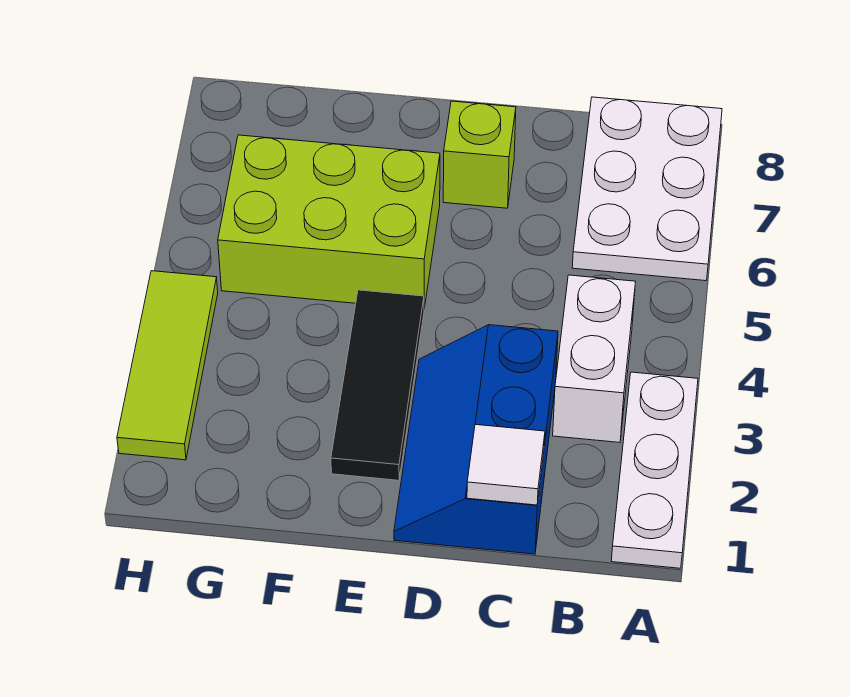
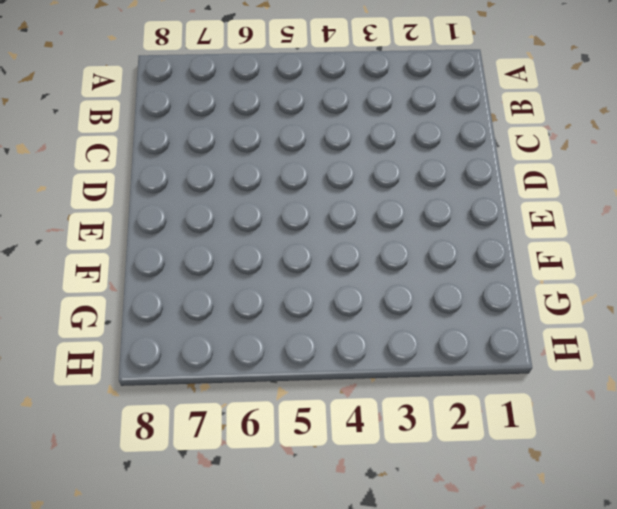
none -> white 1x3 plate [611,372,698,568]
none -> white 2x3 plate [572,97,722,281]

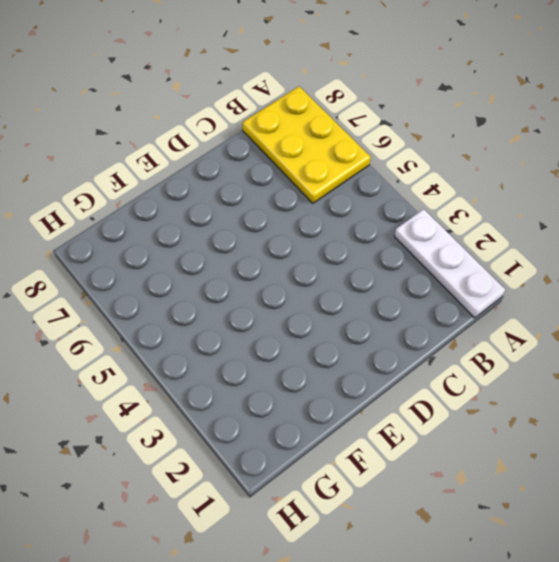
yellow 2x3 plate [243,87,371,203] -> white 2x3 plate [572,97,722,281]
none -> white 1x2 brick [553,275,635,443]
none -> blue 2x3 slope [394,325,558,554]

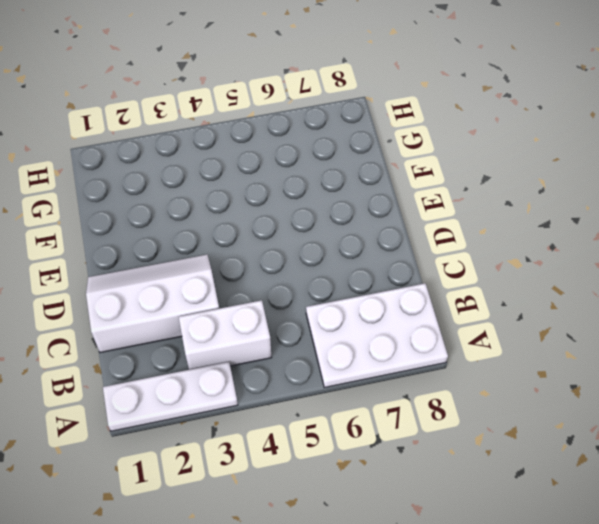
white 2x3 slope [86,255,219,353] -> blue 2x3 slope [394,325,558,554]
none -> lime 1x1 brick [443,101,516,208]
none -> black 1x3 tile [331,290,424,480]

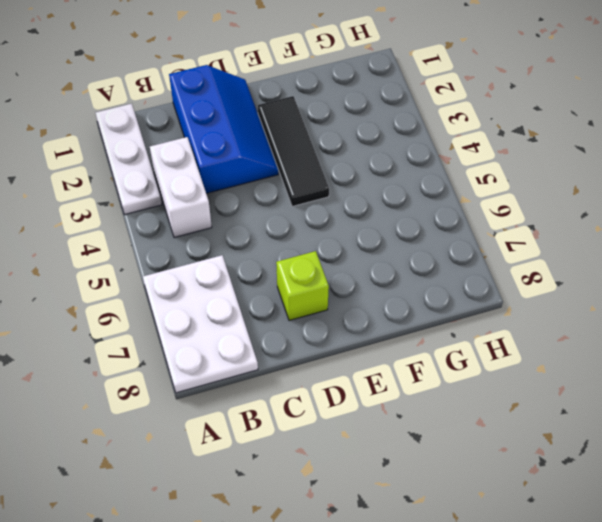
none -> lime 2x3 brick [218,135,440,308]
none -> lime 1x3 tile [117,271,218,460]

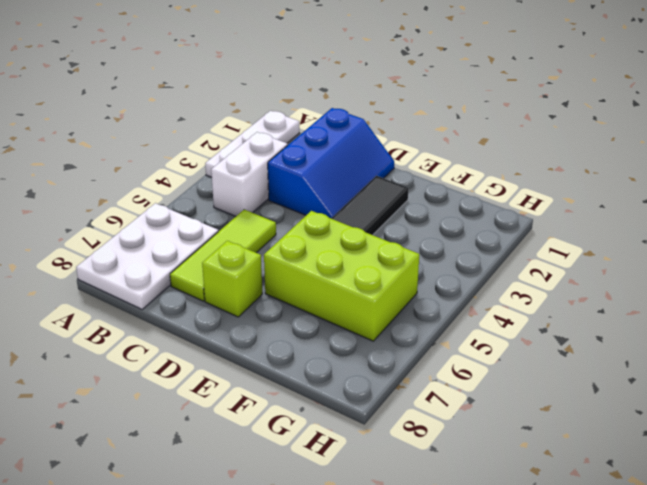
lime 1x3 tile [170,210,276,301] -> lime 1x3 tile moved to [117,271,218,460]
none -> white 1x1 tile [467,424,545,505]

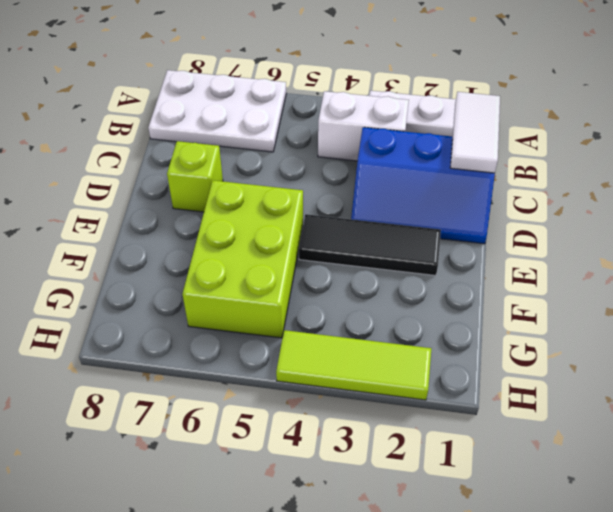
white 1x2 tile [450,92,500,173] -> white 1x1 tile [467,424,545,505]

